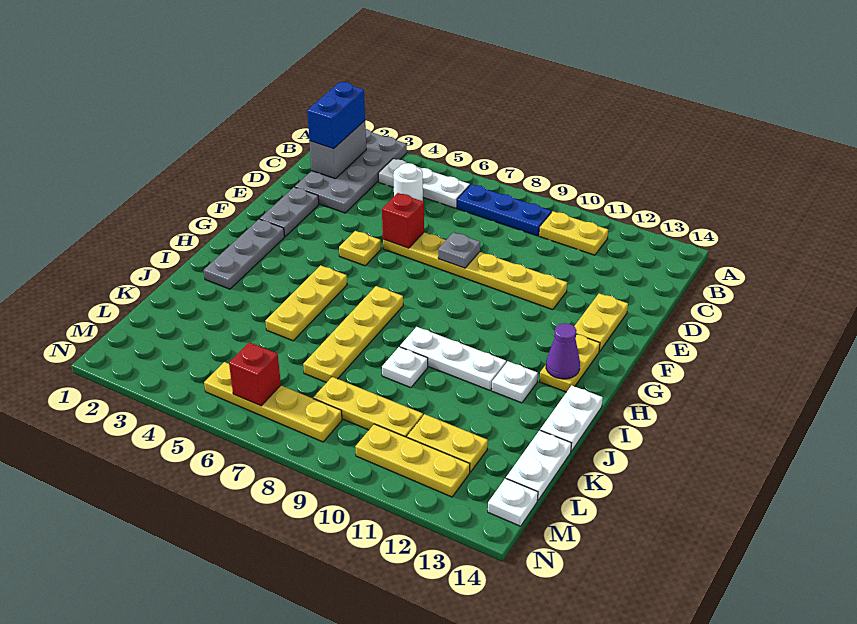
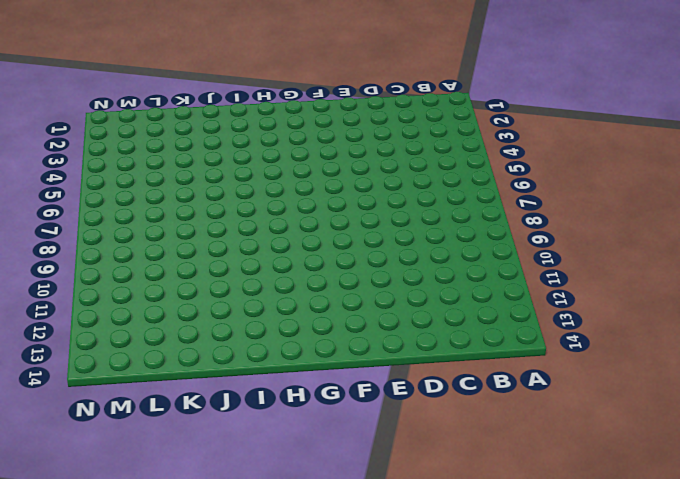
none -> grey 2x4 plate [295,129,407,213]
none -> white 1x3 plate [378,159,470,208]
none -> blue 1x3 plate [457,184,551,236]

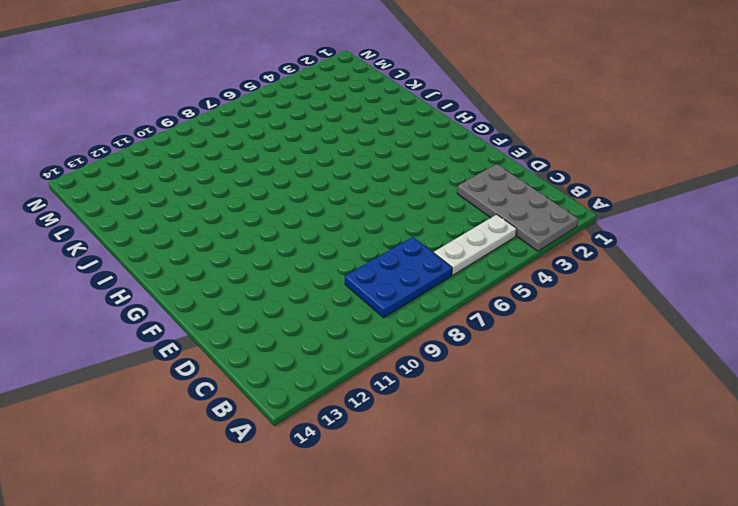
blue 2x3 plate [345,237,452,318] -> blue 1x3 plate [457,184,551,236]
none -> yellow 1x2 plate [539,211,608,255]
none -> white 1x1 round brick [393,163,423,201]
none -> grey 1x2 plate [260,187,319,236]

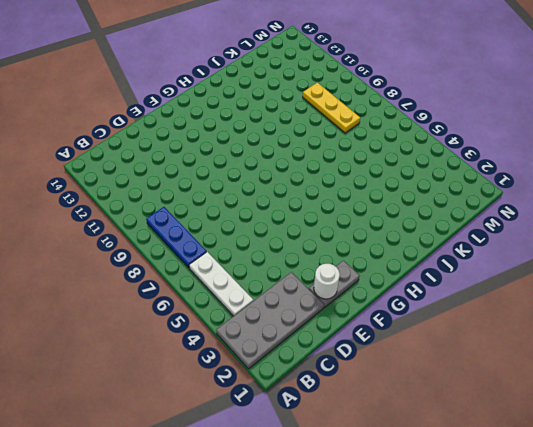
white 1x1 round brick [314,264,340,299] -> white 1x1 round brick moved to [393,163,423,201]
none -> yellow 1x2 plate [539,211,608,255]
none -> yellow 1x6 plate [383,232,567,310]
none -> yellow 1x2 plate [574,293,628,351]

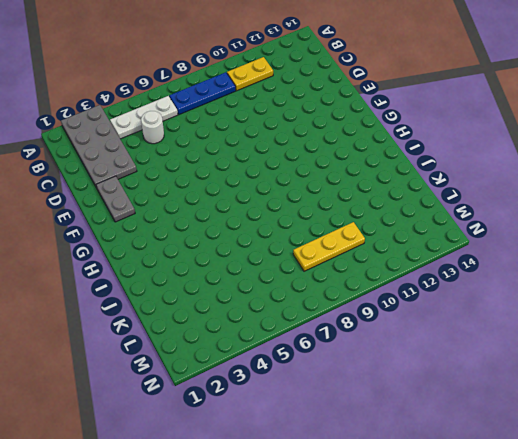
none -> yellow 1x6 plate [383,232,567,310]
none -> yellow 1x2 plate [574,293,628,351]
none -> yellow 1x1 plate [339,231,381,266]

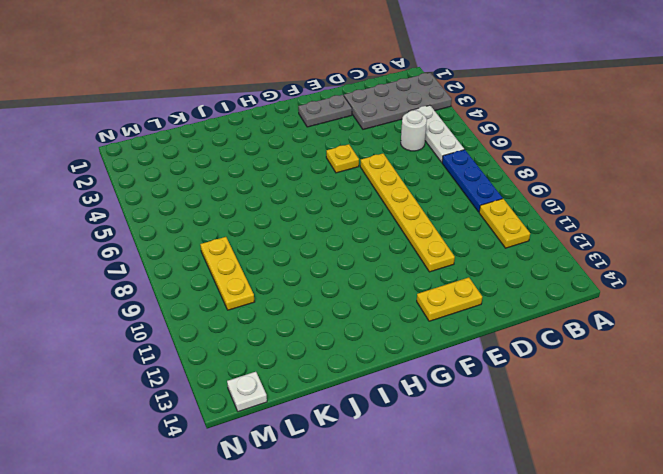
none -> grey 1x3 plate [204,219,284,289]
none -> yellow 1x2 plate [540,334,600,392]
none -> yellow 1x3 plate [266,265,347,341]

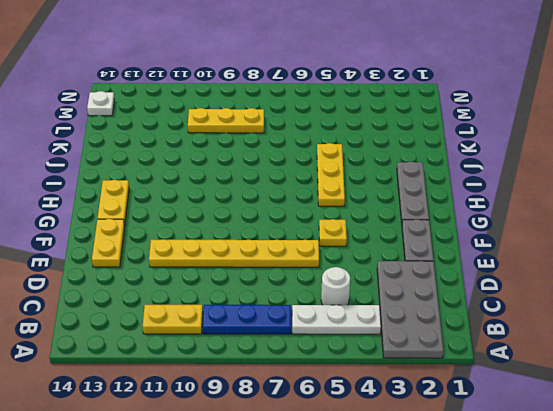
none -> yellow 1x4 plate [303,286,403,383]
none -> white 1x3 plate [400,327,506,390]
none -> white 1x1 plate [492,361,538,403]

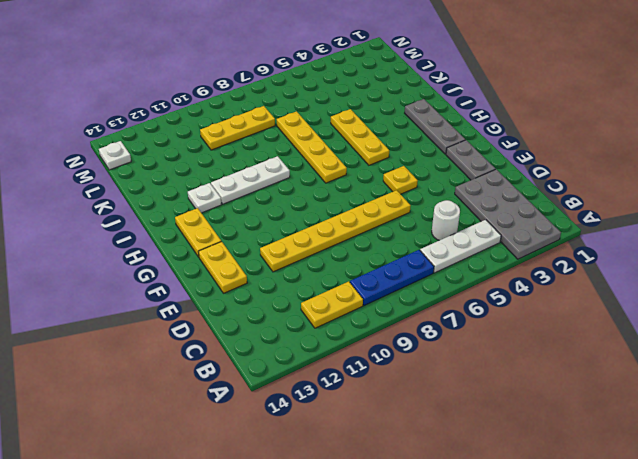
none -> white 1x2 plate [540,385,603,451]
none -> white 1x1 plate [382,347,428,388]
none -> white 1x2 plate [506,430,571,500]

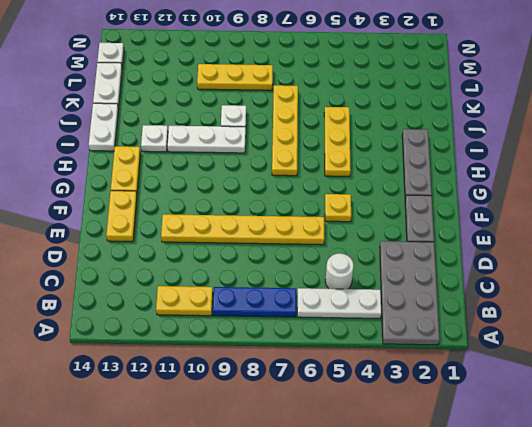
none -> yellow 1x2 plate [407,414,488,472]
none -> yellow 1x4 plate [204,362,342,442]
none -> yellow 1x3 plate [355,424,470,497]

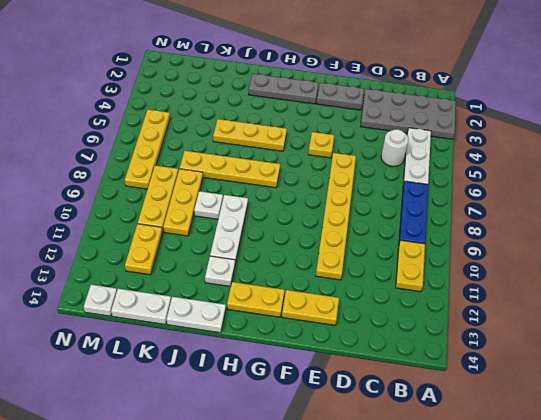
yellow 1x3 plate [163,169,203,236] -> yellow 1x3 plate moved to [355,424,470,497]
none -> grey 1x2 brick [309,121,366,179]
none -> red 1x1 brick [382,193,424,248]
none -> grey 1x1 plate [438,232,480,268]

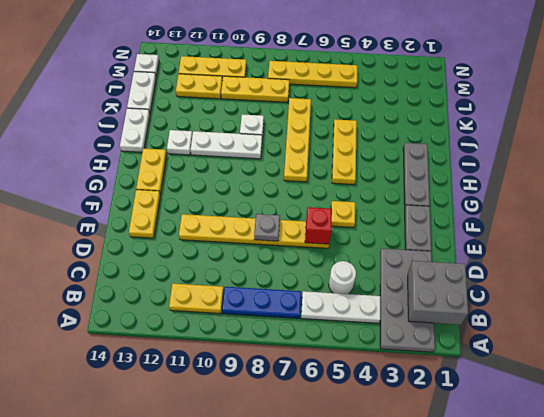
grey 2x2 brick [408,261,468,325] -> grey 1x2 brick [309,121,366,179]
none -> purple 1x1 cone [546,323,580,379]
none -> red 1x1 brick [229,342,281,406]
none -> blue 1x2 brick [307,82,365,149]

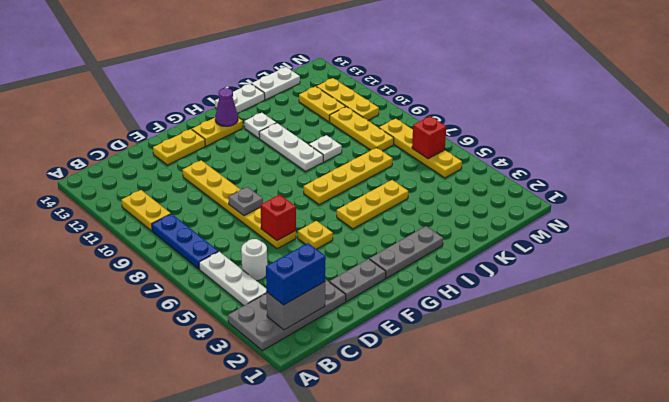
none -> white 1x1 plate [488,478,538,526]

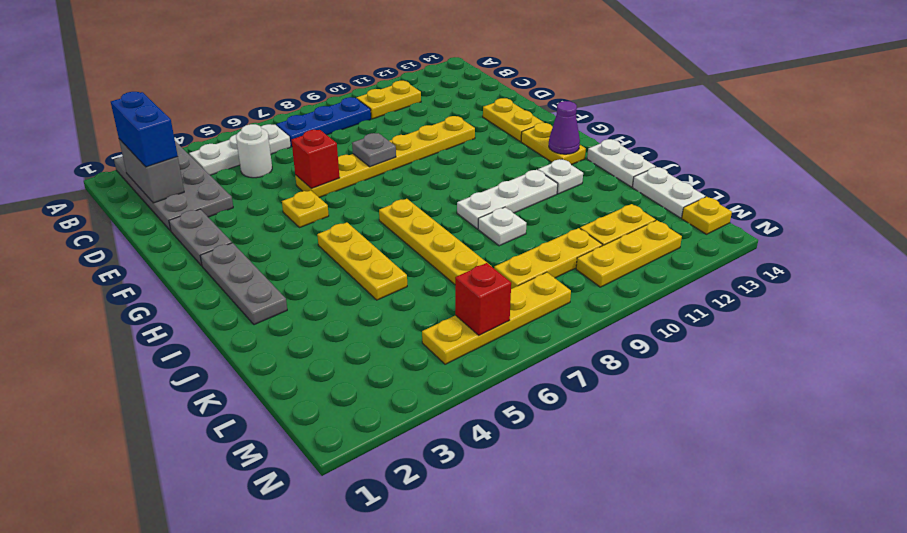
yellow 1x1 plate [682,197,732,234] -> white 1x1 plate [488,478,538,526]

